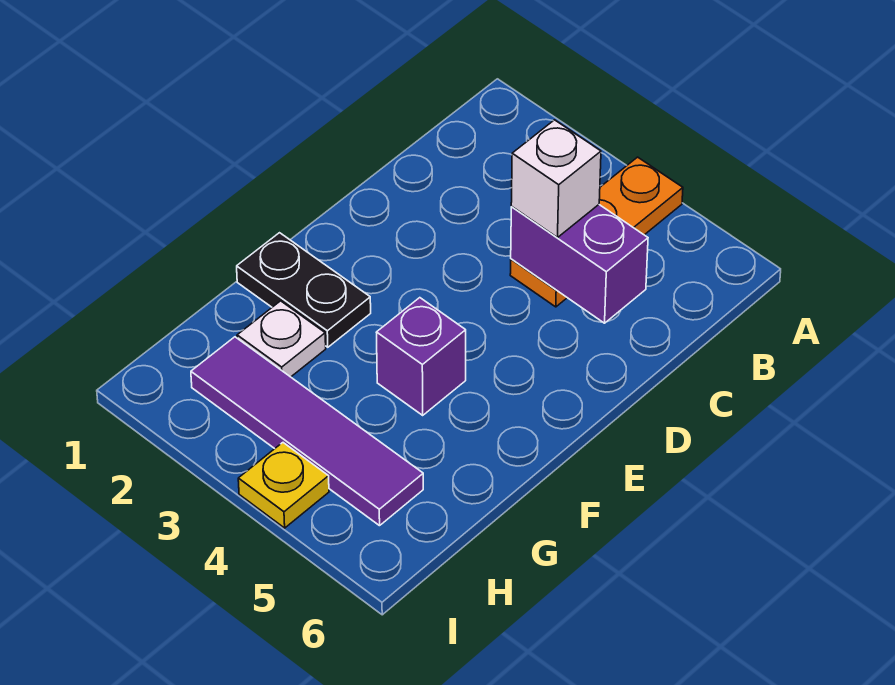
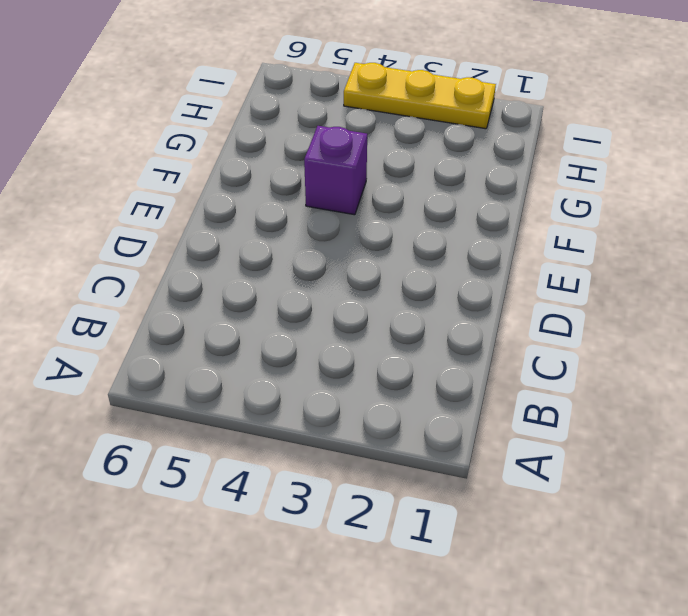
yellow 1x3 plate [344,63,496,129] -> yellow 1x1 plate [238,443,329,528]
none -> orange 1x3 plate [510,157,683,307]
none -> black 1x2 plate [237,233,371,347]

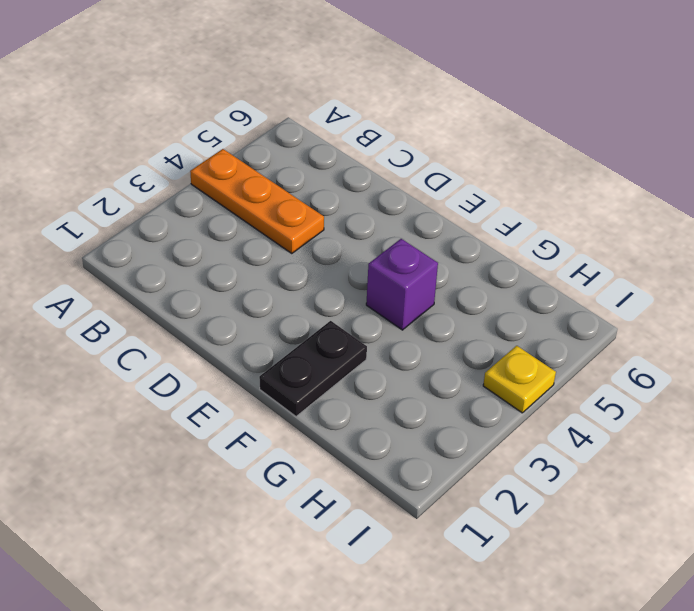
none -> white 1x1 plate [237,301,326,377]
none -> purple 1x4 tile [191,337,423,526]

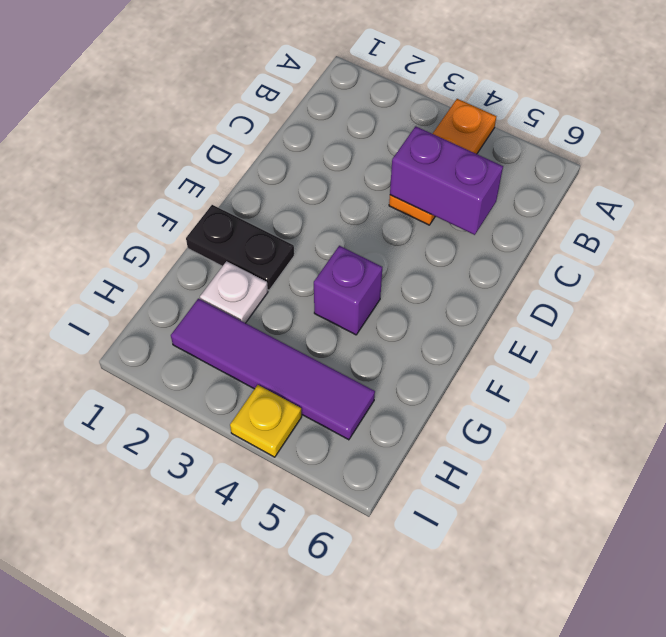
none -> white 1x1 brick [511,120,601,238]

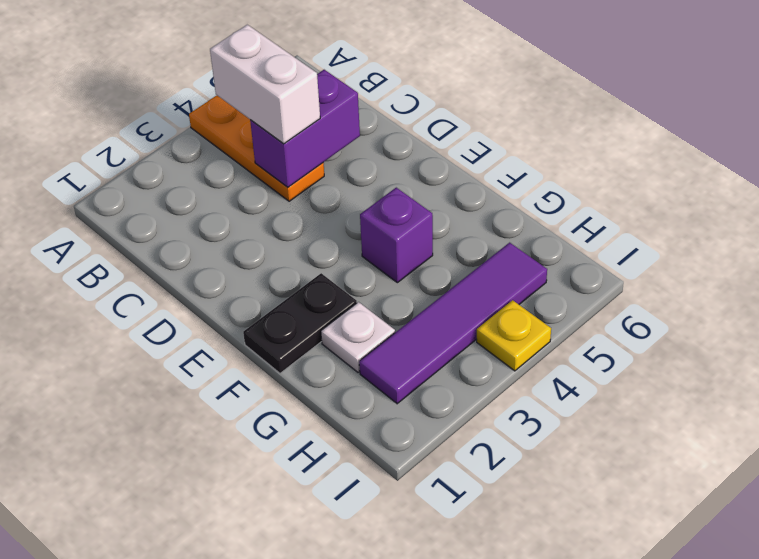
white 1x2 brick [210,25,320,144] -> white 1x1 brick [511,120,601,238]

